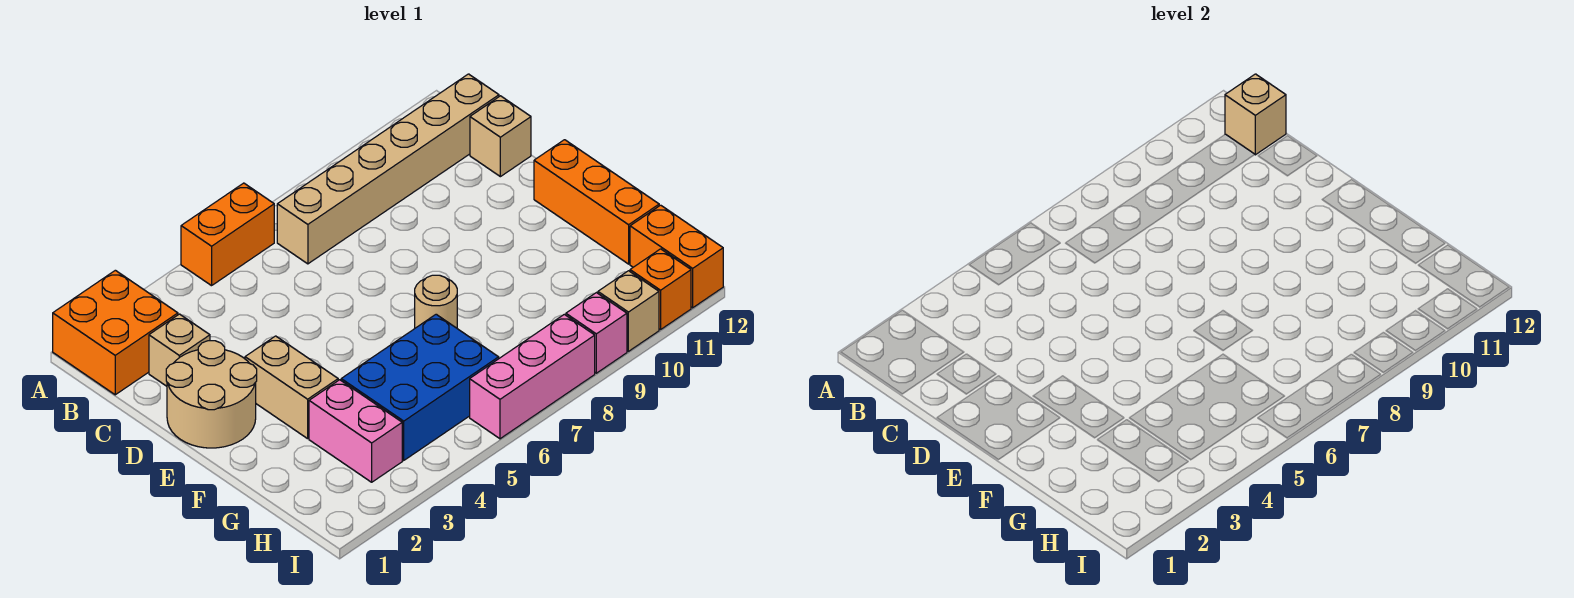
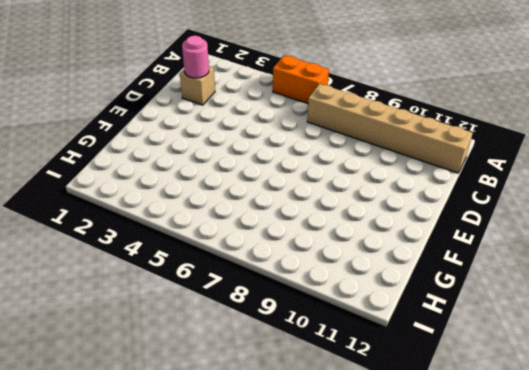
pink 1x1 round brick [182,36,209,78] -> none
none -> orange 2x2 brick [53,270,178,395]
none -> tan 1x1 brick [470,96,531,177]
none -> tan 2x2 round brick [166,341,257,448]

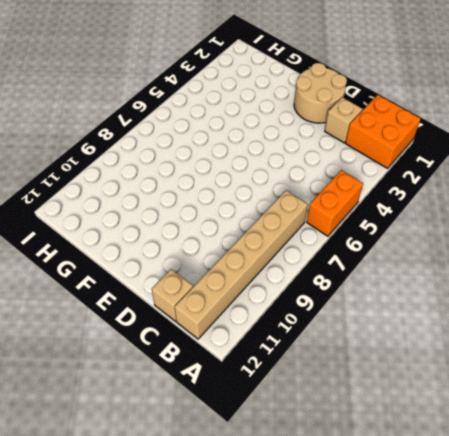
none -> tan 1x2 brick [245,336,338,439]
none -> orange 1x3 brick [534,140,659,264]
none -> tan 1x1 round brick [415,275,457,328]

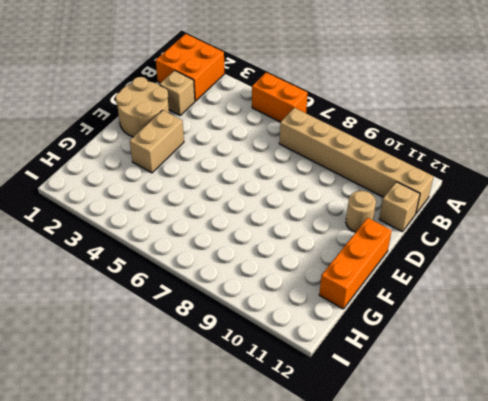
tan 1x1 round brick [346,191,376,232] -> tan 1x1 round brick moved to [415,275,457,328]
none -> pink 1x2 brick [309,380,402,482]
none -> blue 2x3 brick [341,314,499,460]
none -> orange 1x2 brick [630,205,723,308]

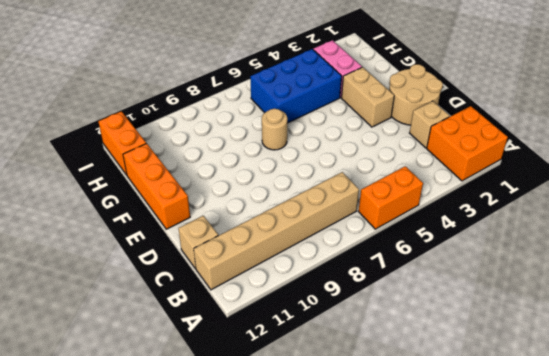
none -> pink 1x3 brick [470,314,595,439]
none -> pink 1x1 brick [566,293,627,373]
none -> tan 1x1 brick [598,271,659,351]

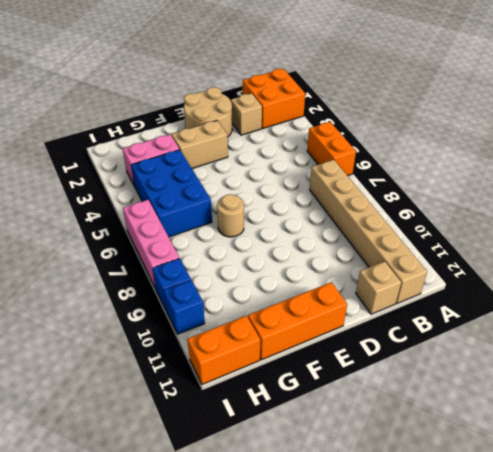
blue 1x1 brick [153,258,191,310] -> pink 1x1 brick [566,293,627,373]
blue 1x1 brick [164,280,205,334] -> tan 1x1 brick [598,271,659,351]
none -> orange 1x1 brick [630,249,691,330]
none -> tan 1x1 brick [1225,74,1286,155]

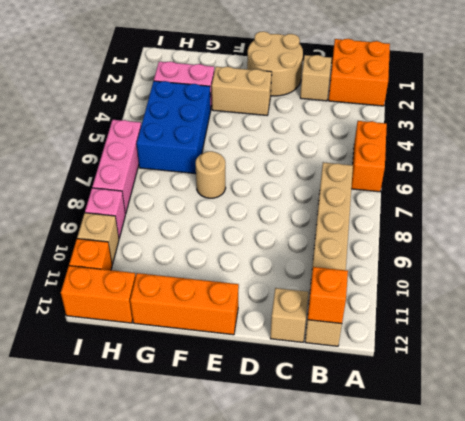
orange 1x1 brick [308,267,348,324] -> tan 1x1 brick [1225,74,1286,155]

